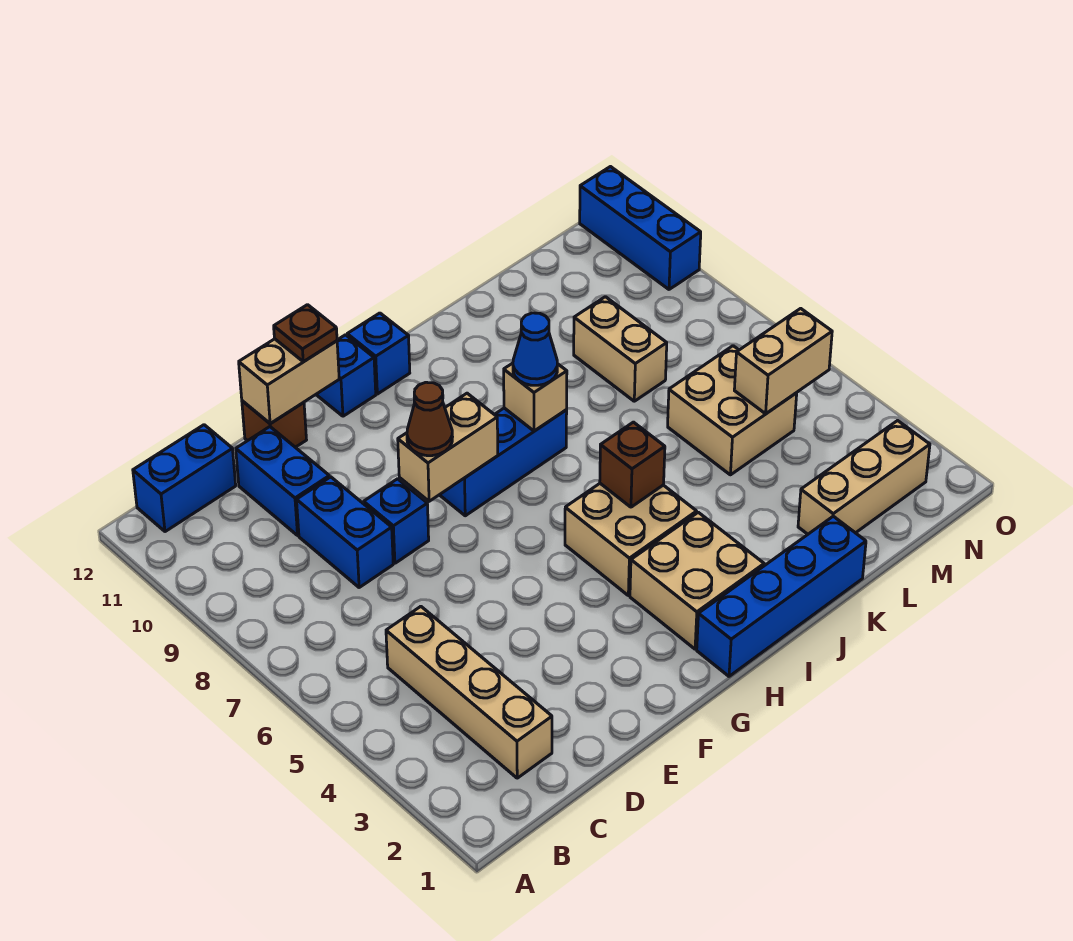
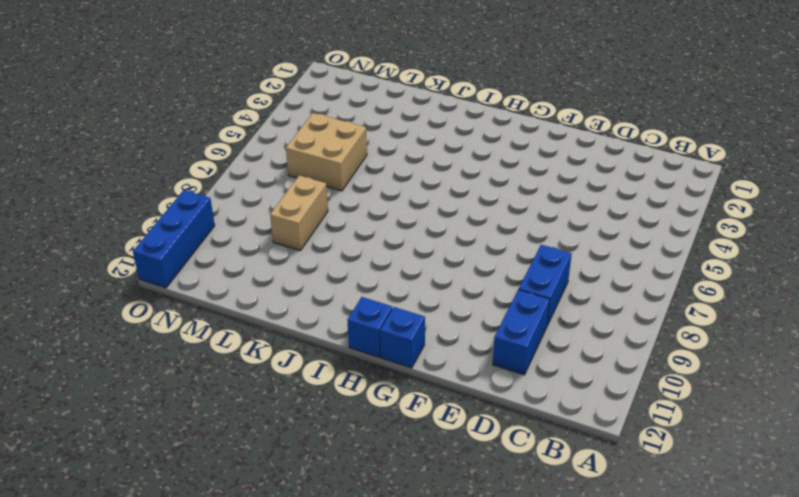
none -> blue 1x2 brick [133,425,236,532]
none -> tan 1x4 brick [386,606,552,778]
none -> blue 1x1 brick [364,479,429,563]

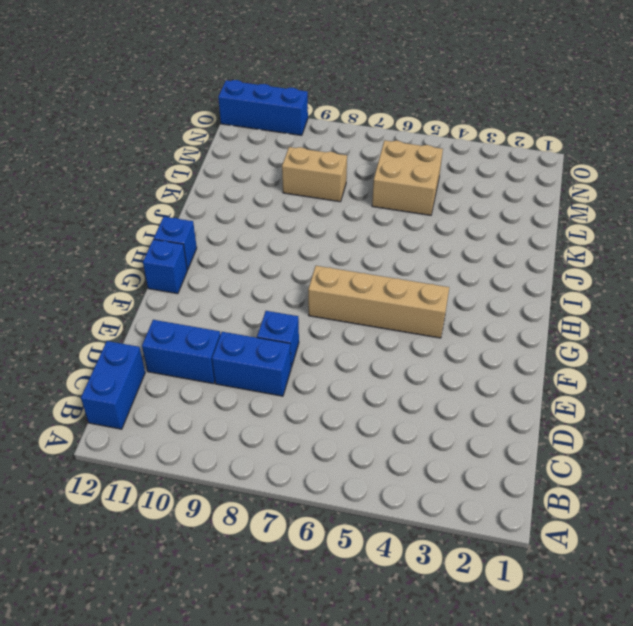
tan 1x4 brick [308,266,449,338] -> tan 1x4 brick moved to [386,606,552,778]
none -> brown 1x1 brick [242,401,306,447]
none -> blue 1x3 brick [440,408,567,516]
none -> blue 1x4 brick [697,516,866,676]

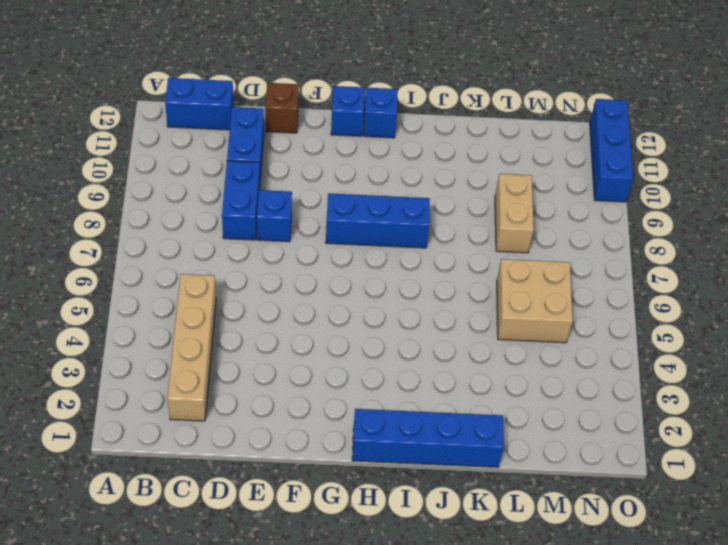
none -> tan 2x2 brick [630,512,764,649]
none -> tan 2x2 brick [565,484,697,596]
none -> tan 1x3 brick [798,421,930,534]

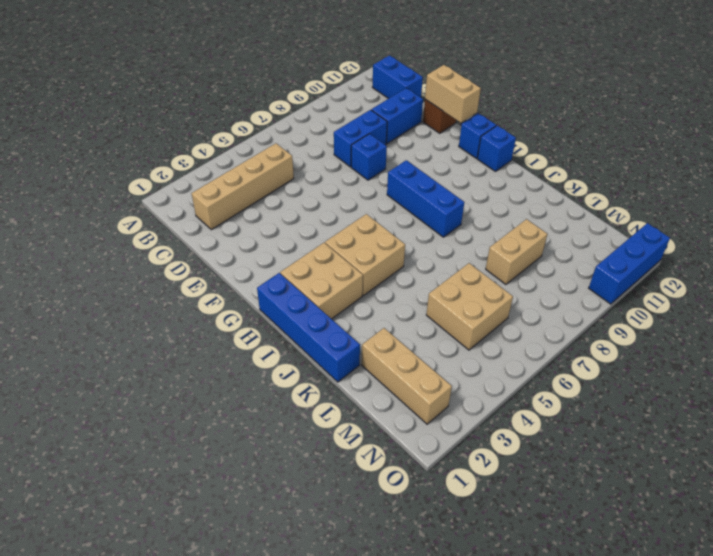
none -> tan 1x2 brick [398,393,498,501]
none -> brown 1x1 brick [600,422,665,507]
none -> tan 1x1 brick [504,363,567,431]

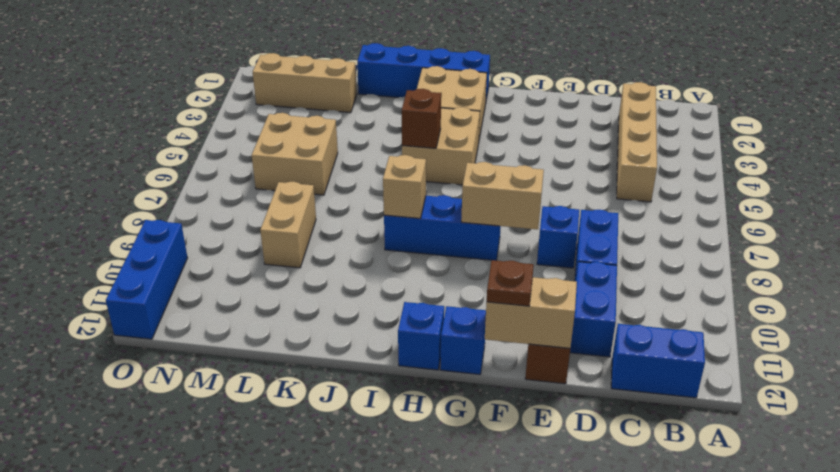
none -> tan 1x2 brick [734,308,832,414]
none -> brown 1x1 cone [407,382,452,456]
none -> blue 1x1 cone [513,313,557,385]

